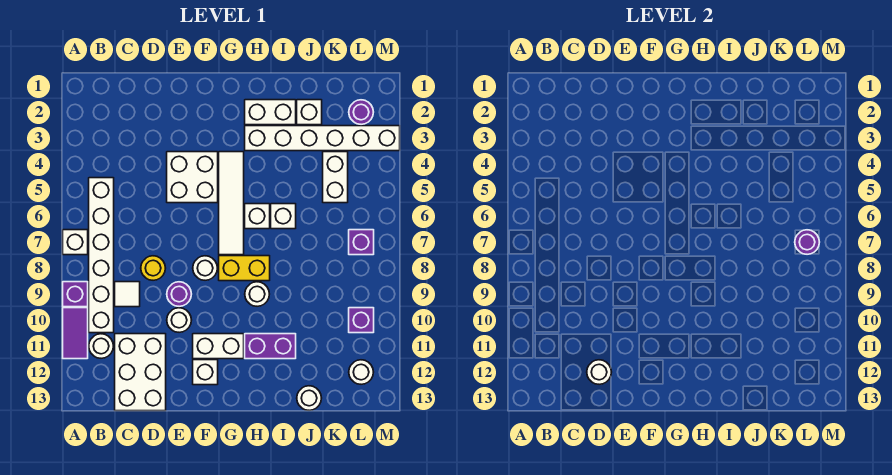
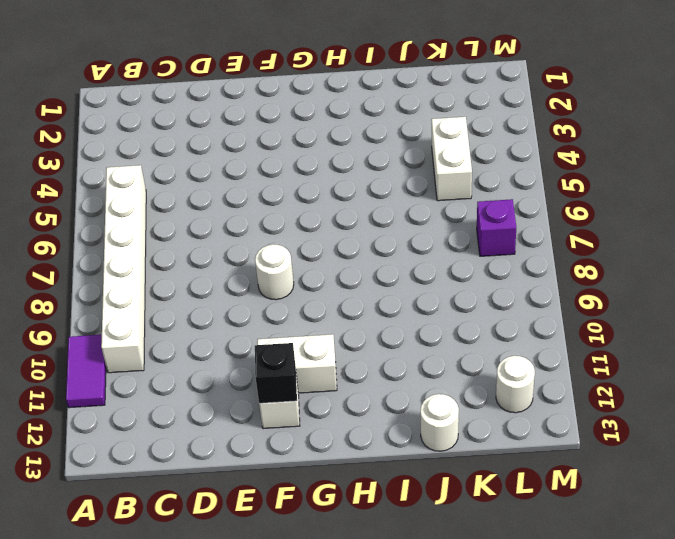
black 1x1 brick [255,343,297,403] -> none
none -> white 1x1 brick [63,230,88,255]
none -> purple 1x1 brick [63,282,88,307]
none -> white 1x1 round brick [89,334,113,358]
none -> white 1x1 tile [115,282,140,307]

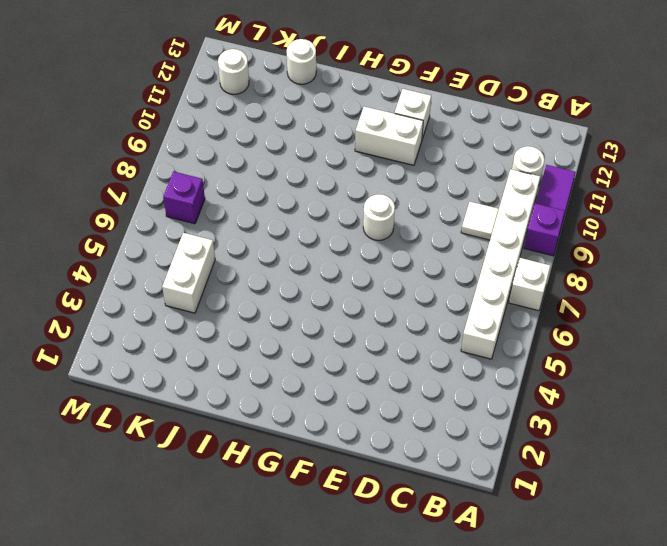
none -> white 2x3 brick [115,334,166,411]
none -> yellow 1x1 round brick [141,256,165,280]
none -> white 2x2 brick [167,152,218,203]
none -> purple 1x1 round brick [167,282,191,306]

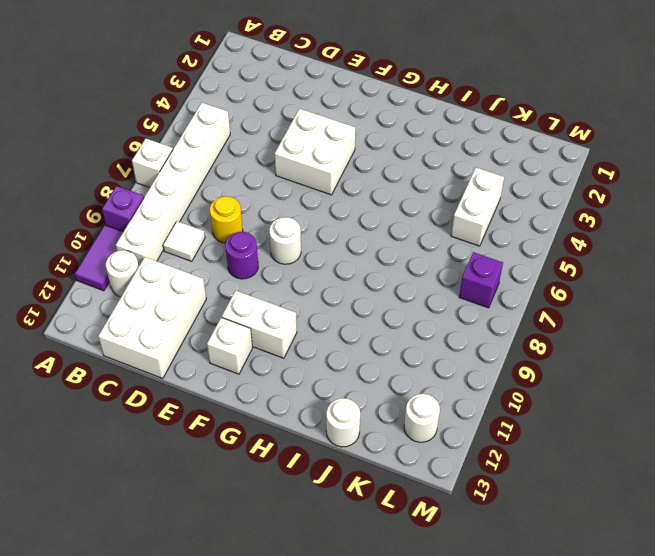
none -> white 1x1 round brick [167,308,191,332]
none -> white 1x4 tile [219,152,244,255]
none -> yellow 1x2 brick [219,256,270,281]
none -> white 1x2 brick [245,100,296,125]

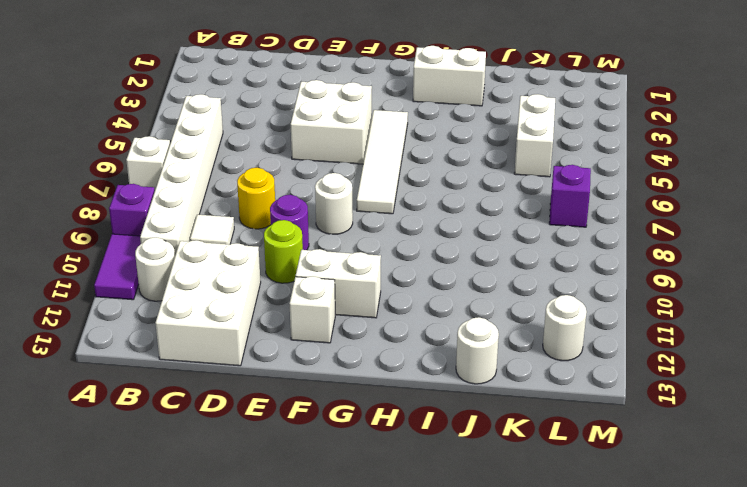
lime 1x1 round brick [264,220,303,283] -> white 1x1 round brick [167,308,191,332]
none -> yellow 1x2 brick [219,256,270,281]
none -> white 1x6 brick [245,126,400,151]
none -> white 1x1 brick [245,204,270,229]
none -> white 1x1 round brick [245,282,269,306]

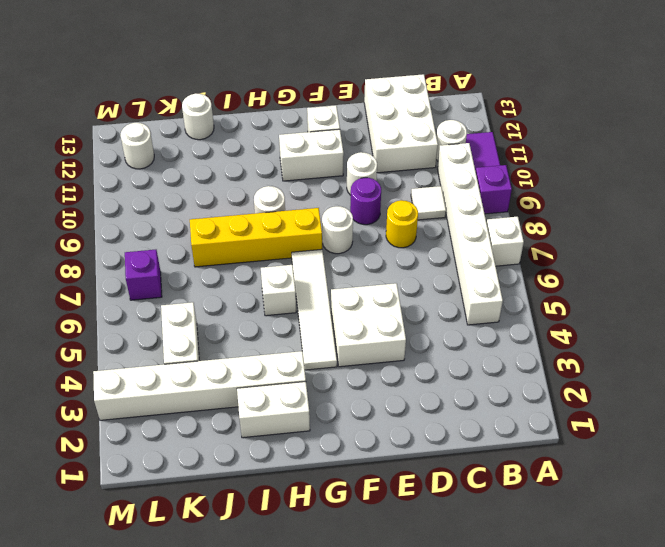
yellow 1x4 brick [190,208,322,267] -> yellow 1x2 brick [219,256,270,281]
none -> purple 1x2 brick [245,334,296,359]
none -> white 1x1 brick [271,204,296,229]
none -> white 1x1 brick [297,100,322,125]
none -> purple 1x1 round brick [349,100,373,124]

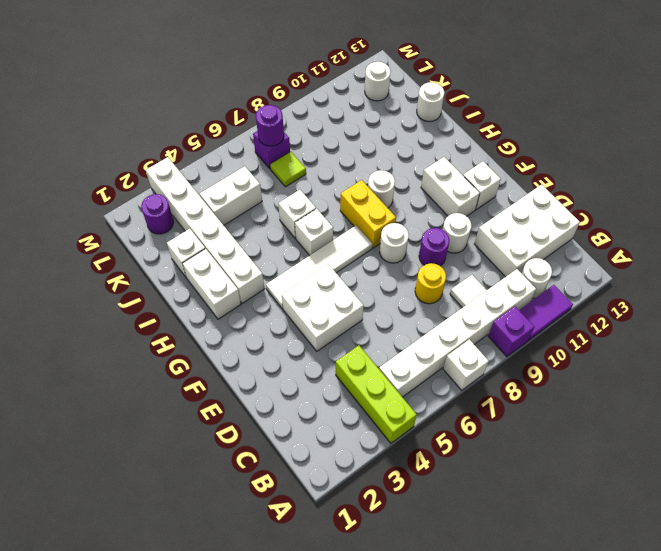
lime 1x3 brick [336,345,417,443] -> none
lime 1x1 tile [270,152,306,187] -> none
none -> purple 1x2 brick [245,334,296,359]
none -> purple 1x1 brick [349,308,374,333]
none -> white 1x1 round brick [587,360,611,384]

